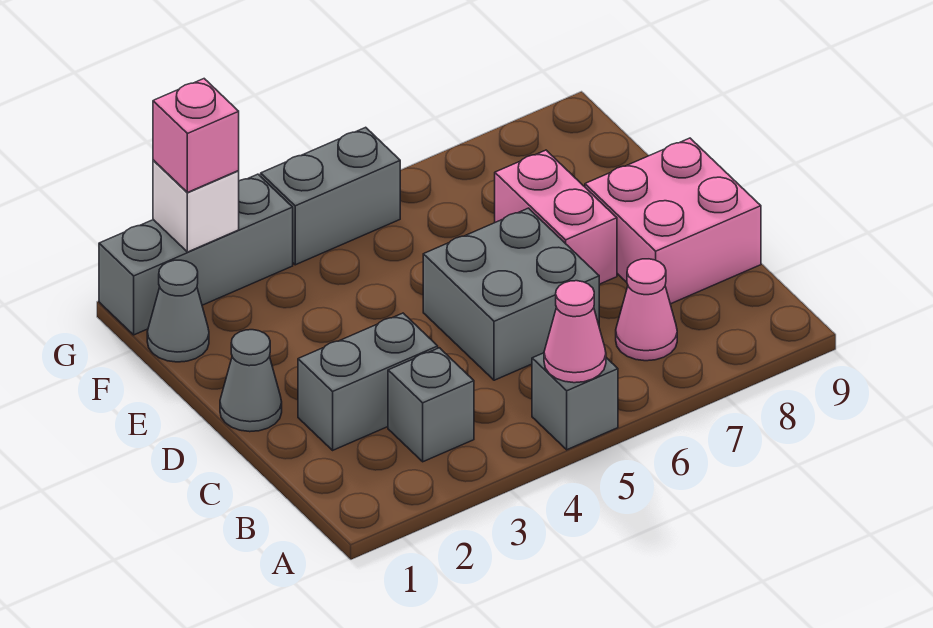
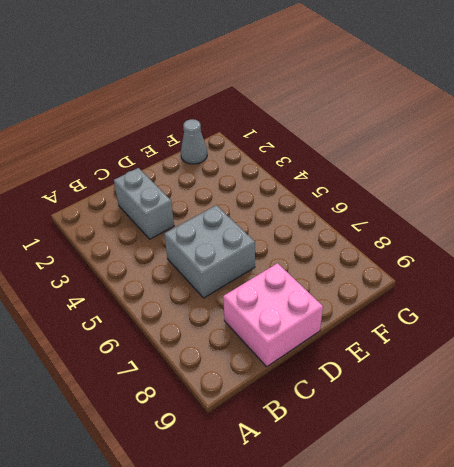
none -> grey 1x1 brick [532,353,618,450]
none -> grey 1x1 brick [388,348,474,462]
none -> pink 1x1 cone [616,259,677,361]

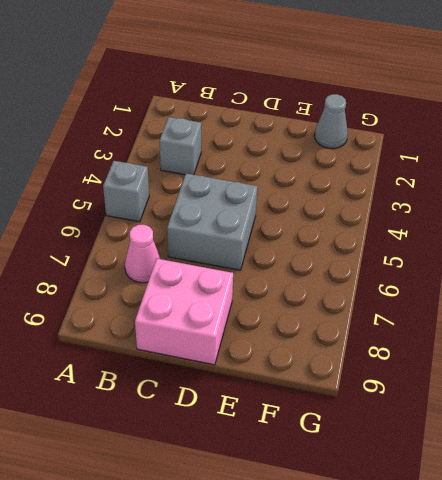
none -> grey 1x2 brick [298,313,438,450]
none -> grey 1x1 cone [220,330,282,432]
none -> pink 1x2 brick [495,150,617,284]

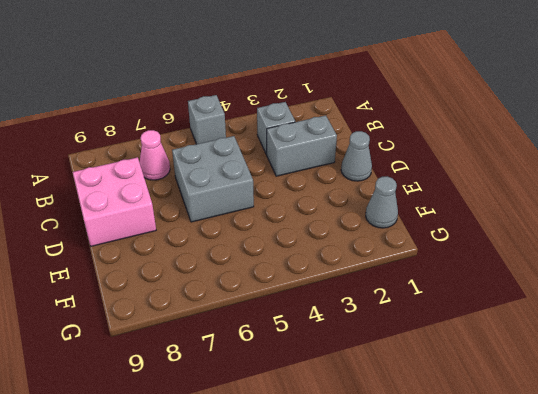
none -> pink 1x2 brick [495,150,617,284]
none -> grey 1x3 brick [99,174,293,335]
none -> grey 1x2 brick [261,127,400,265]

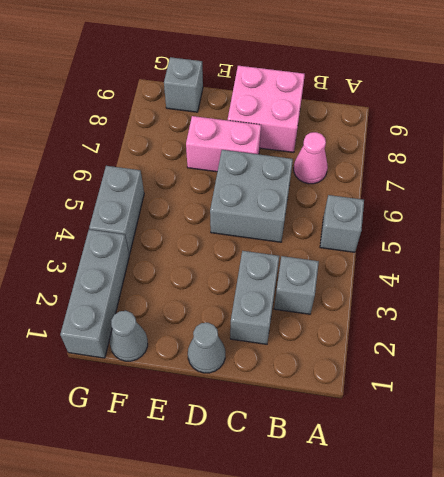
grey 1x1 brick [164,57,203,112] -> none
none -> pink 1x1 cone [544,281,606,383]
none -> white 1x1 brick [153,160,239,252]
none -> pink 1x1 brick [153,79,239,192]

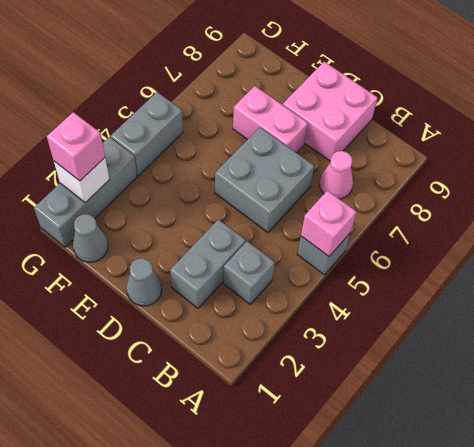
pink 1x1 brick [301,191,356,256] -> pink 1x1 cone [544,281,606,383]

